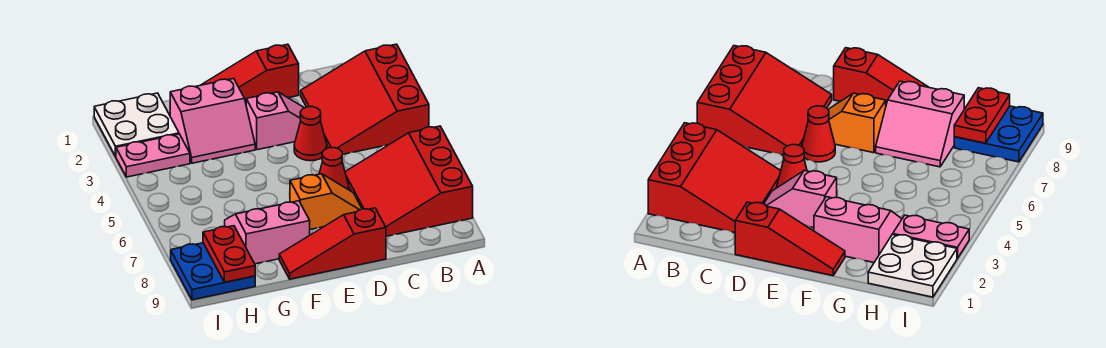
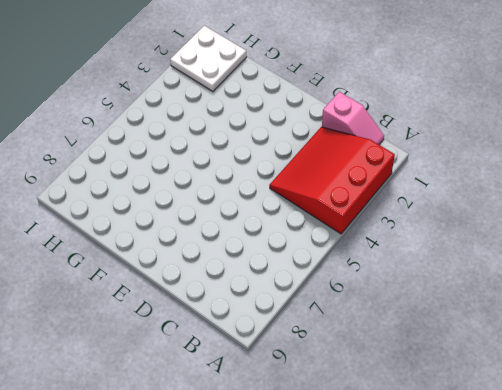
pink 1x2 slope [322,92,384,144] -> pink 1x2 slope moved to [246,92,304,150]
none -> red 3x3 slope [345,126,473,236]
none -> red 1x3 slope [202,44,299,103]
none -> red 1x1 cone [294,107,327,161]

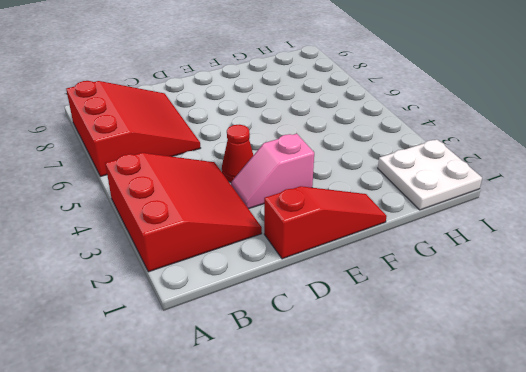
none -> red 1x1 cone [319,148,349,190]
none -> orange 1x2 slope [290,174,362,230]
none -> red 1x3 slope [279,208,386,279]

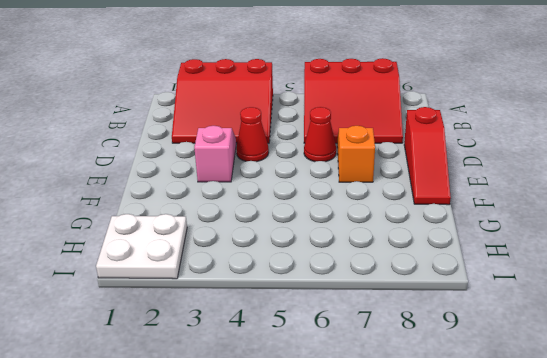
none -> red 1x3 slope [202,44,299,103]
none -> pink 2x2 slope [170,79,255,163]
none -> pink 2x2 slope [225,201,310,264]

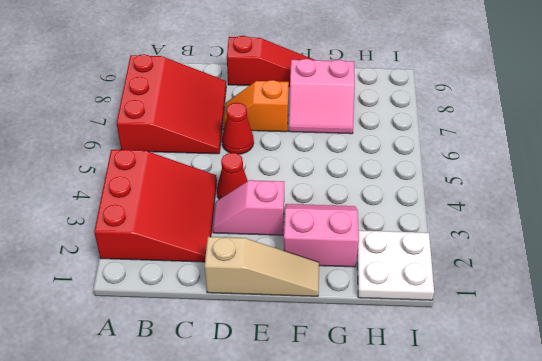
tan 1x3 slope [205,237,319,296] -> red 1x3 slope [202,44,299,103]
none -> pink 1x2 plate [116,134,190,177]
none -> blue 2x2 plate [171,243,255,300]
none -> red 1x2 plate [203,226,255,282]

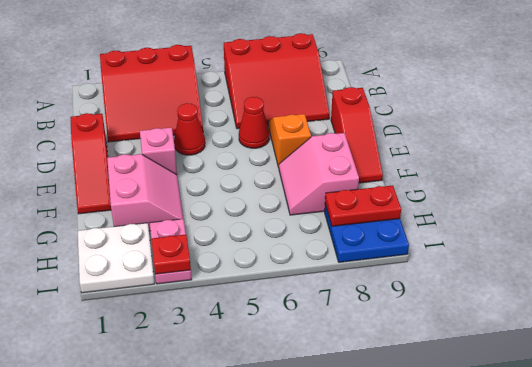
red 1x1 plate [151,235,191,274] -> none

